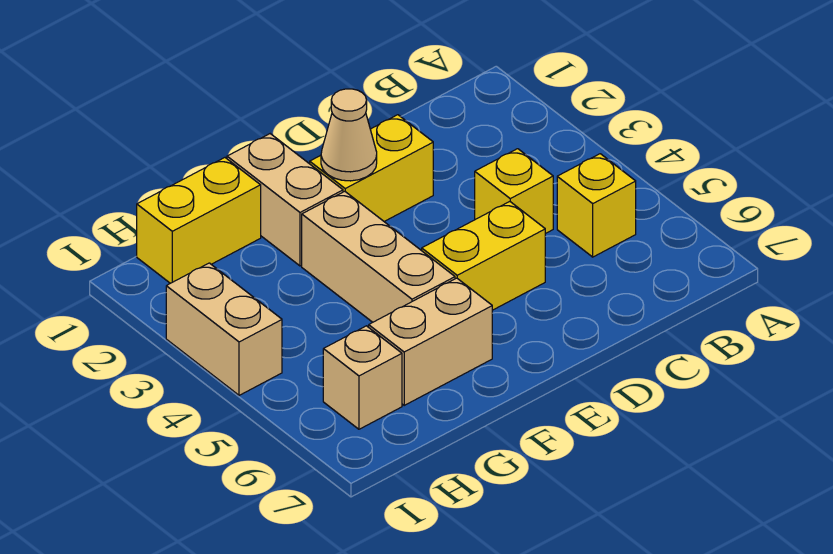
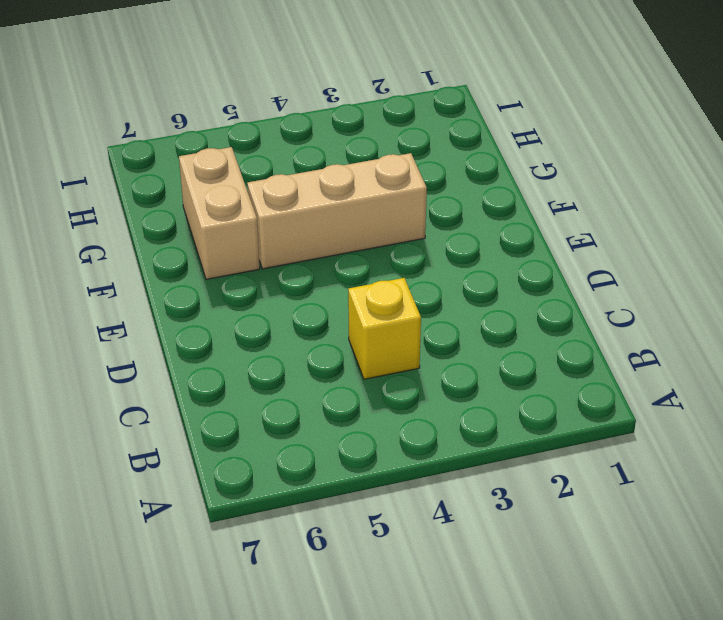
none -> yellow 1x1 brick [557,154,636,257]
none -> yellow 1x2 brick [310,115,433,221]

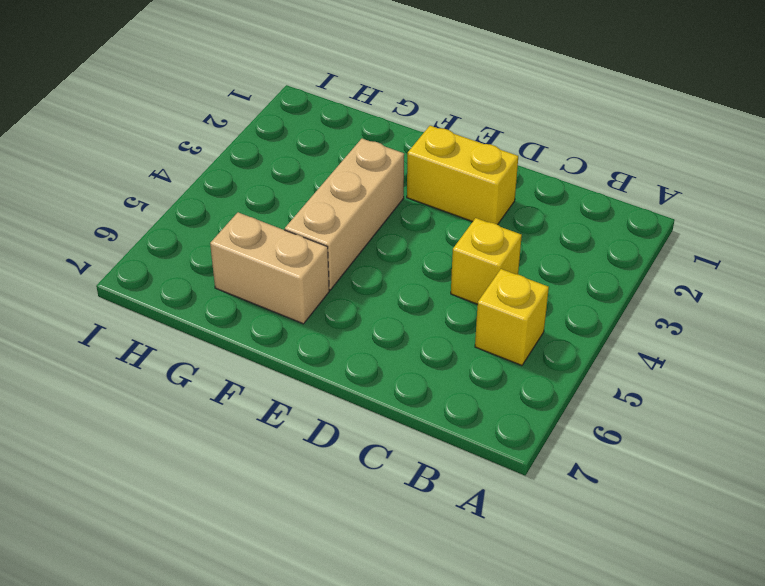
none -> yellow 1x2 brick [422,202,545,310]
none -> tan 1x2 brick [227,134,343,266]

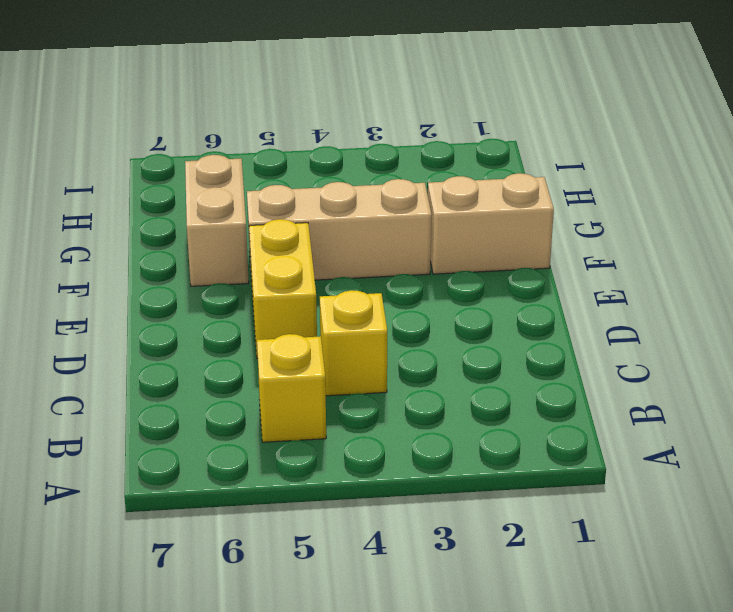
none -> yellow 1x2 brick [310,115,433,221]
none -> yellow 1x2 brick [137,158,261,283]

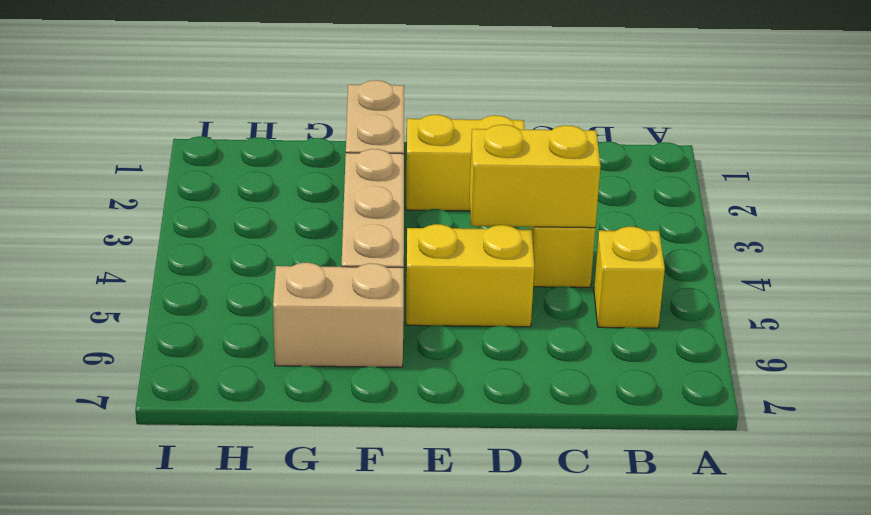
yellow 1x2 brick [470,125,601,228] -> yellow 1x2 brick moved to [137,158,261,283]
none -> tan 1x1 brick [323,326,402,429]
none -> tan 1x2 brick [166,263,282,395]

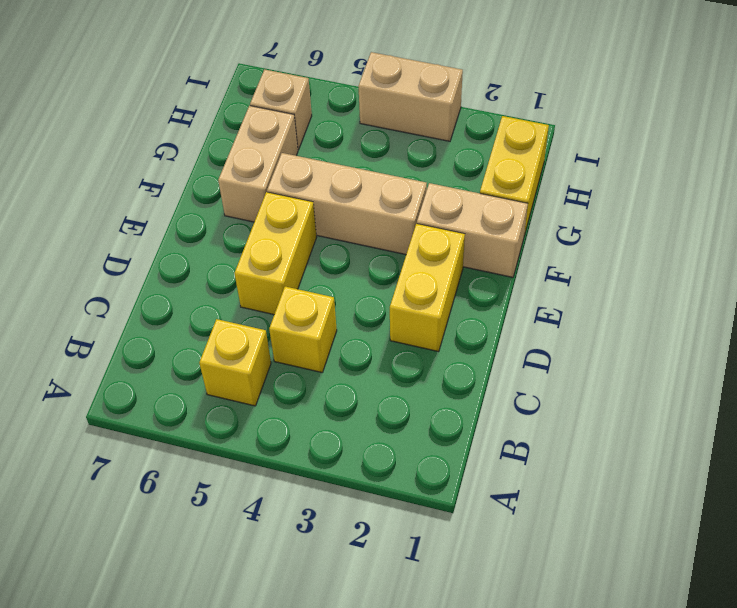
none -> tan 1x1 cone [321,89,377,181]

